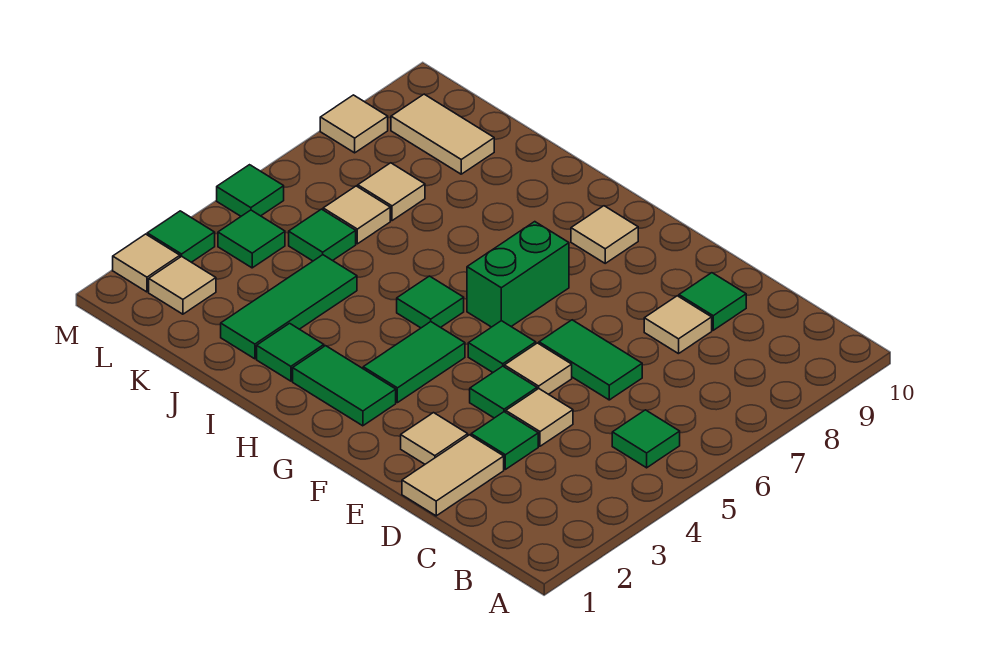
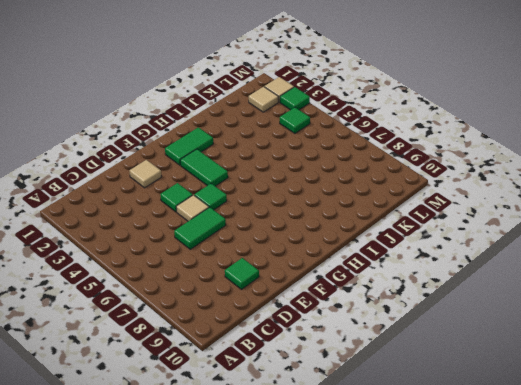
none -> green 1x1 tile [612,410,680,468]
none -> tan 1x2 tile [402,435,504,516]
none -> green 1x1 tile [471,412,538,469]

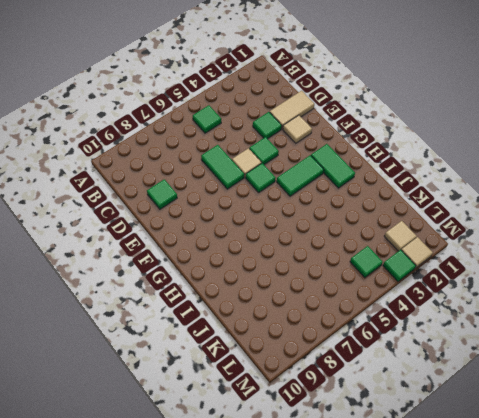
none -> tan 1x1 tile [506,389,573,446]
none -> tan 1x1 tile [644,296,712,354]
none -> green 1x2 brick [467,222,569,327]

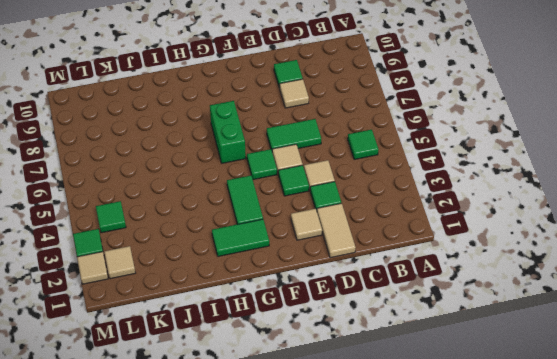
none -> tan 1x1 tile [571,206,638,263]
none -> green 1x1 tile [397,276,464,328]
none -> green 1x1 tile [257,323,324,381]

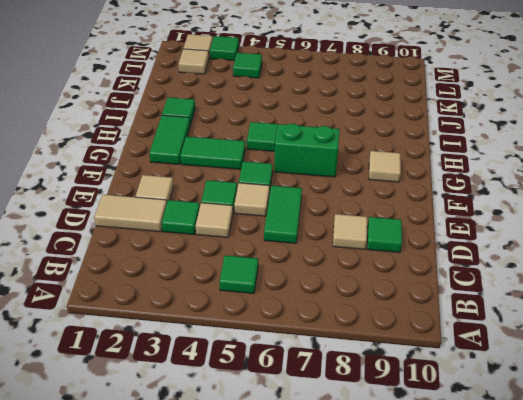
none -> green 1x3 tile [221,255,357,359]
none -> green 1x1 tile [289,209,356,261]
none -> tan 1x1 tile [323,186,390,244]

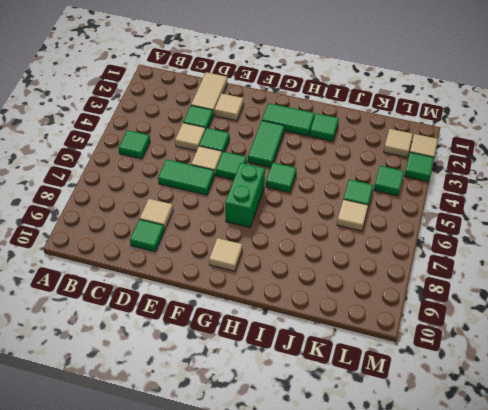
none -> green 1x3 tile [221,255,357,359]
none -> tan 1x1 tile [357,163,425,221]
none -> tan 1x2 tile [391,94,494,174]

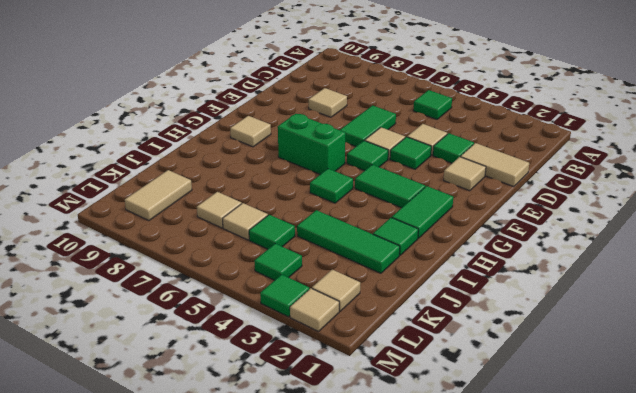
none -> green 1x1 tile [679,273,746,330]
none -> green 1x1 tile [217,165,284,216]
none -> tan 1x1 tile [320,95,388,153]

